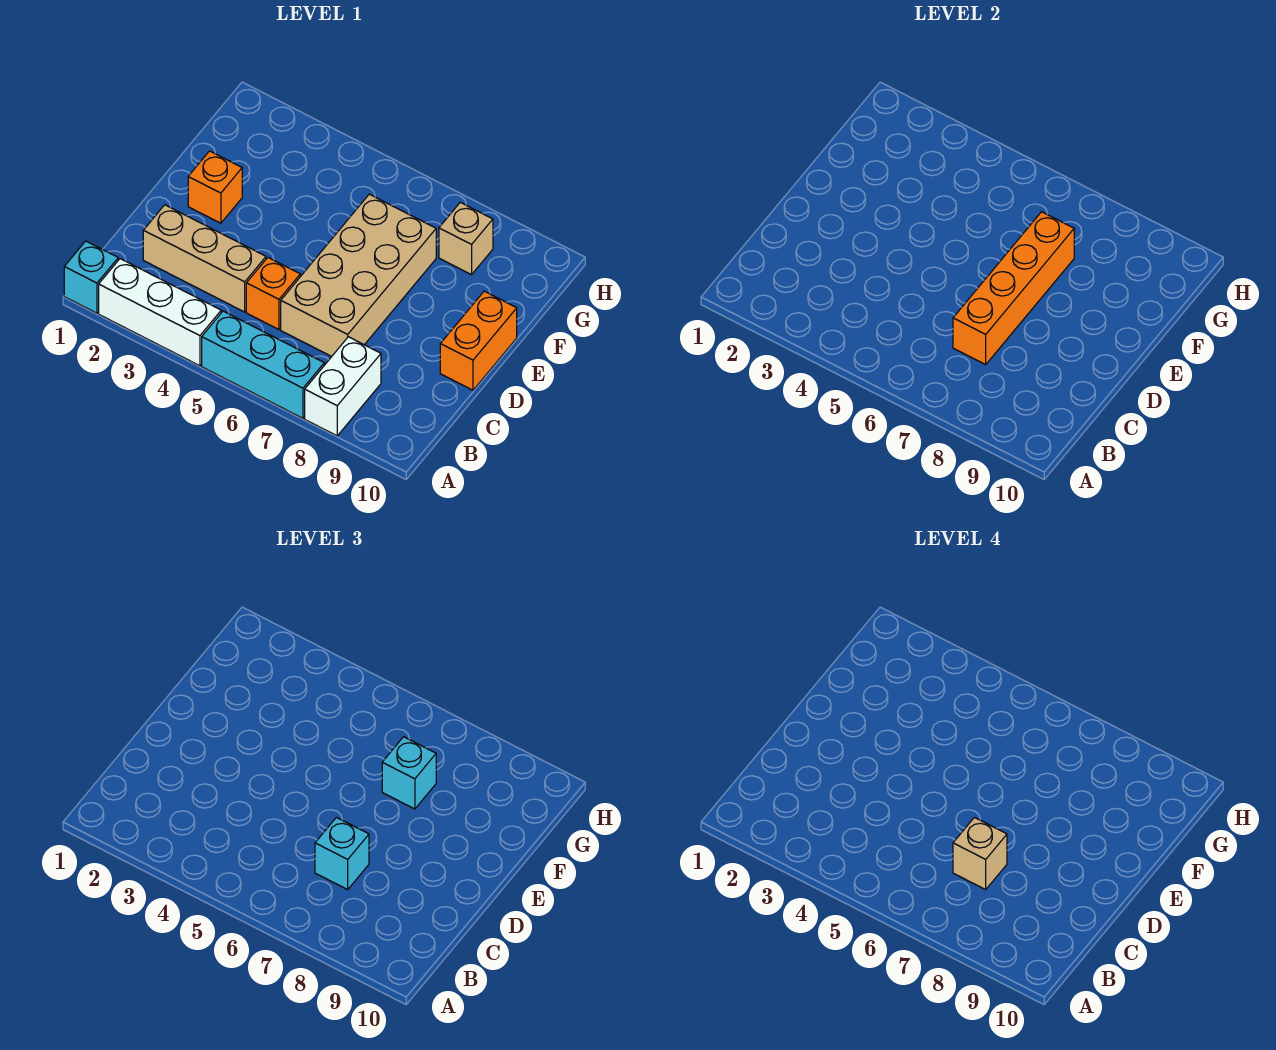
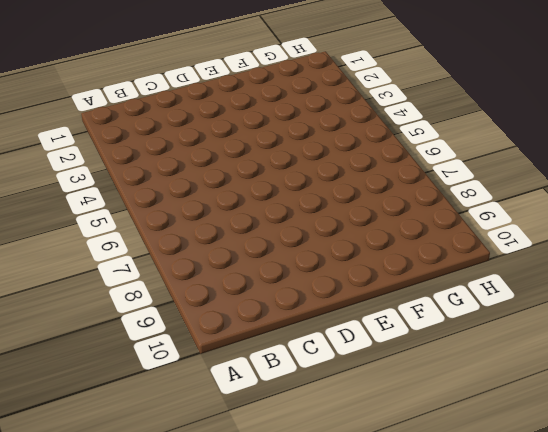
none -> cyan 1x1 brick [64,241,118,313]
none -> white 1x3 brick [99,259,221,366]
none -> cyan 1x3 brick [202,311,324,418]

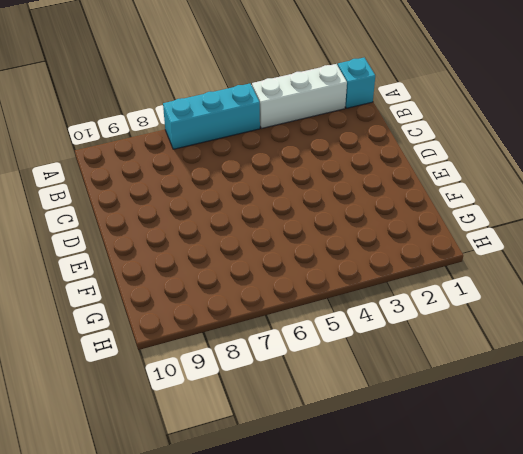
none -> white 1x2 brick [305,337,381,436]
none -> tan 1x3 brick [143,205,266,312]
none -> orange 1x1 brick [246,258,300,329]

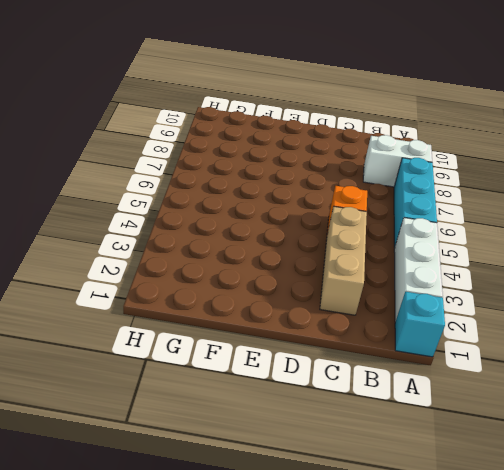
none -> tan 2x4 brick [281,194,436,357]
none -> orange 1x2 brick [440,291,517,390]
none -> orange 1x1 brick [188,151,242,223]

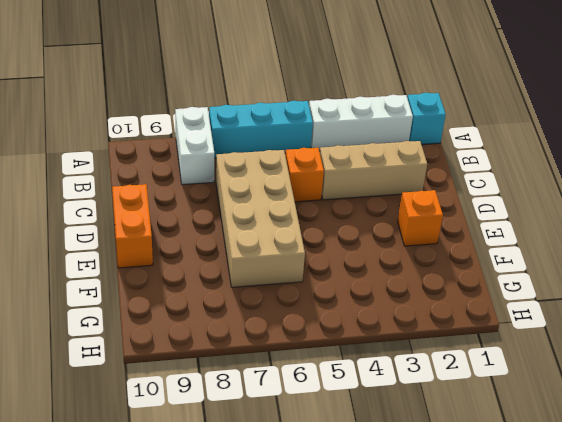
none -> tan 1x1 brick [439,202,493,275]
none -> orange 1x4 brick [953,212,1074,365]
none -> cyan 1x1 brick [315,818,369,890]

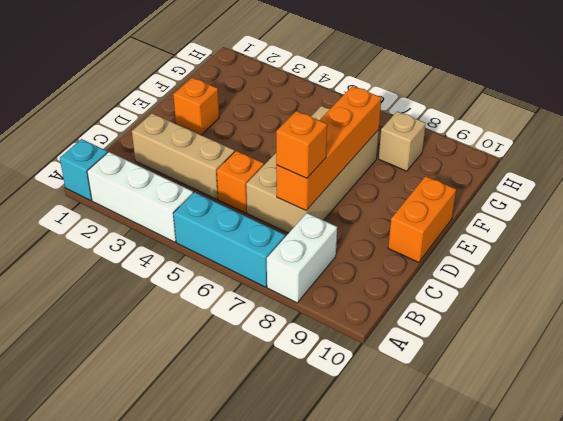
orange 1x1 brick [276,111,327,178] -> cyan 1x1 brick [315,818,369,890]
none -> cyan 1x1 brick [382,737,436,809]
none -> tan 1x1 brick [953,818,1007,890]

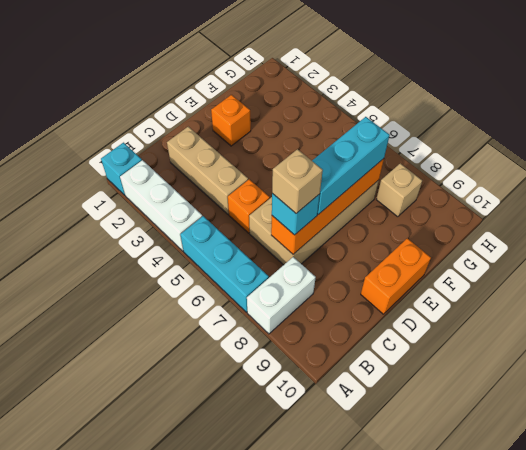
cyan 1x3 brick [312,117,390,215] -> cyan 1x1 brick [382,737,436,809]

